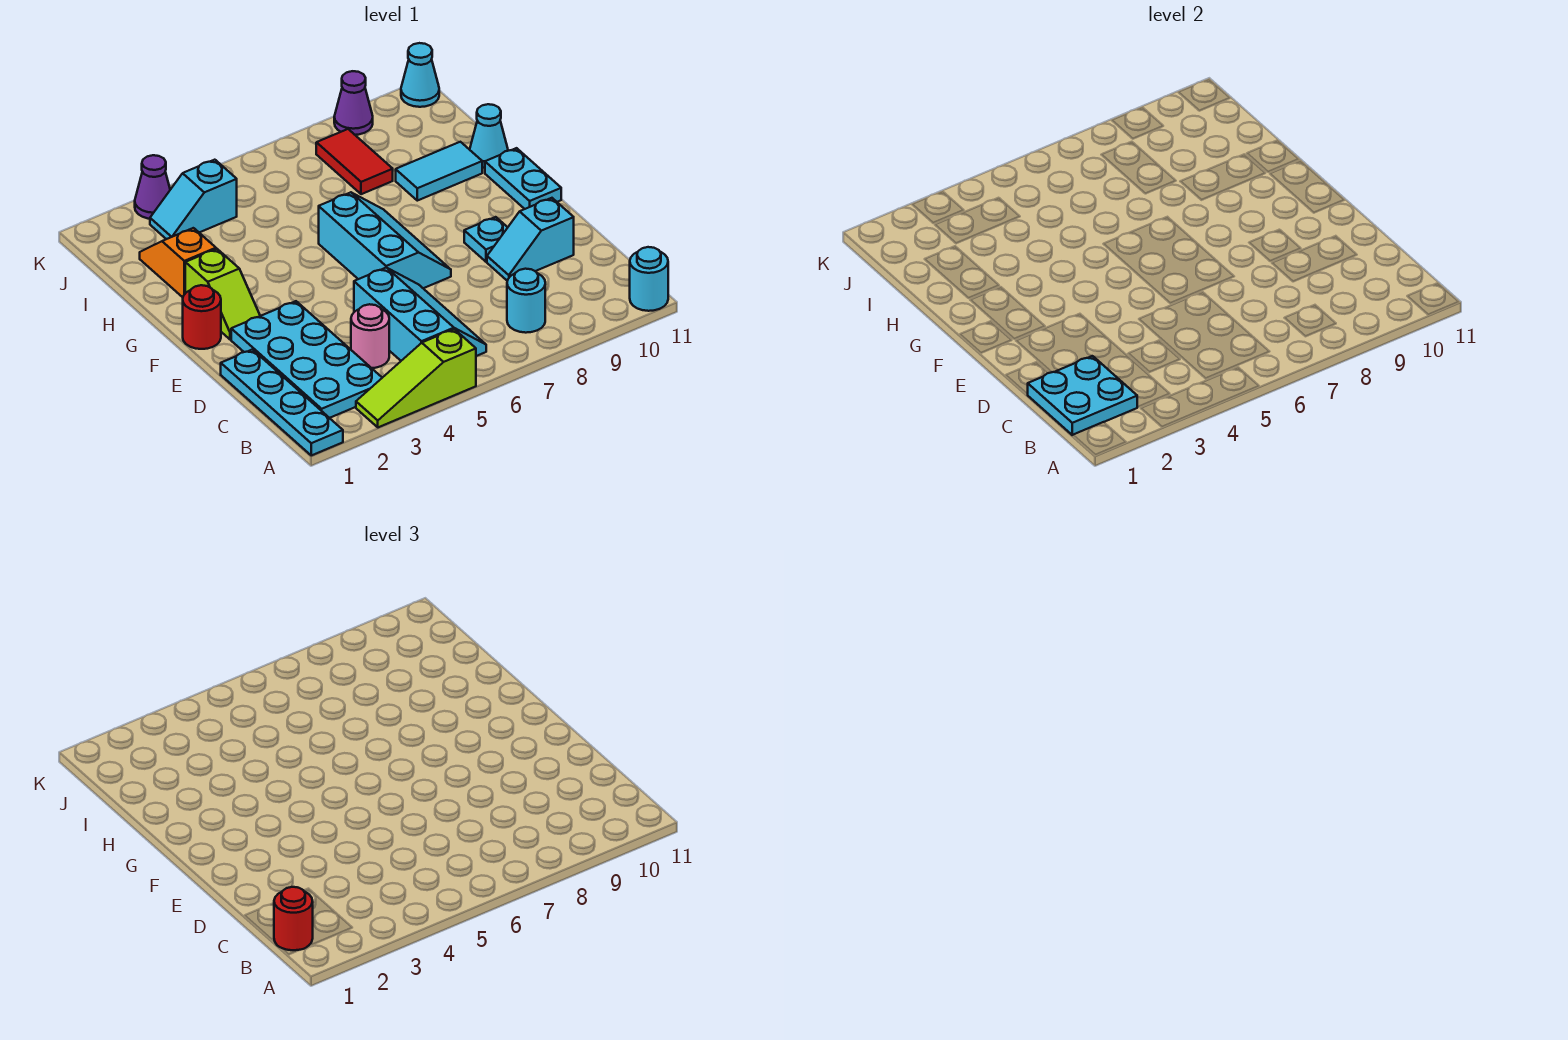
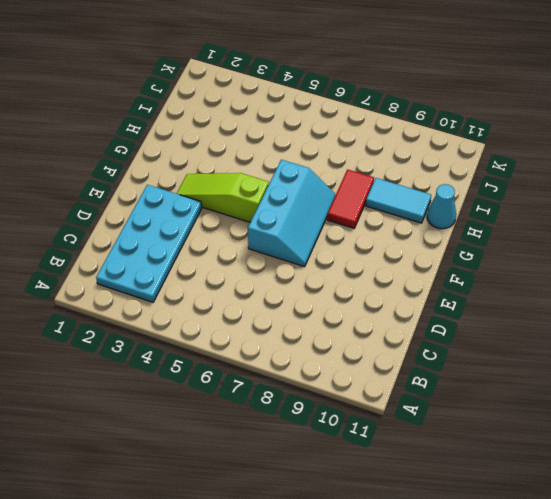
lime 1x3 slope [177,173,269,222] -> lime 1x3 slope moved to [356,329,476,427]
red 1x2 tile [327,169,374,228] -> red 1x2 tile moved to [316,129,393,194]
none -> cyan 1x4 plate [221,350,343,455]
none -> cyan 1x1 round brick [630,247,668,311]
none -> cyan 2x3 slope [354,268,486,361]

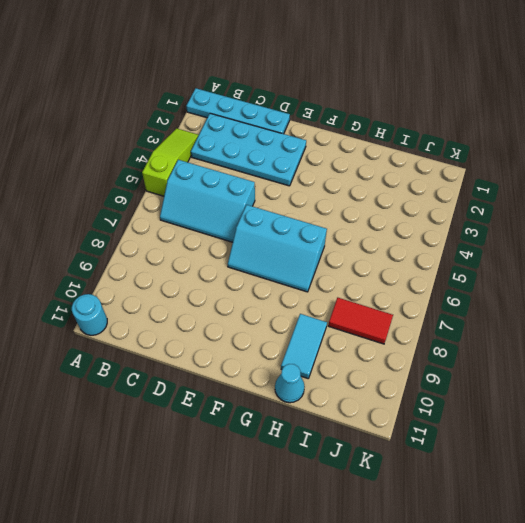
none -> cyan 1x1 round brick [507,269,545,333]
none -> pink 1x1 round brick [351,304,389,368]
none -> cyan 1x2 slope [487,198,574,281]

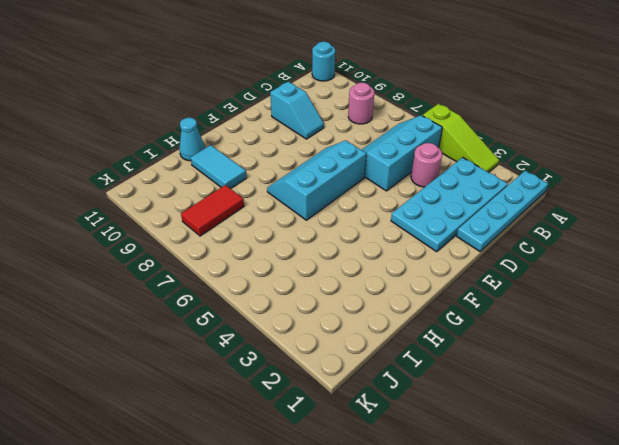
pink 1x1 round brick [348,83,374,124] -> cyan 1x1 round brick [507,269,545,333]
none -> cyan 1x1 plate [464,217,508,262]
none -> red 1x1 round brick [183,285,221,349]
none -> lime 1x2 slope [185,249,260,340]

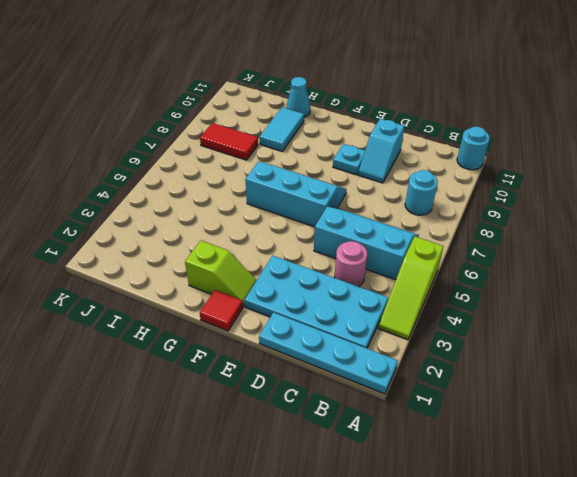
red 1x1 tile [200,290,243,331] -> red 1x1 round brick [183,285,221,349]
none -> cyan 1x2 plate [485,148,561,209]
none -> orange 1x2 slope [140,228,216,297]
none -> cyan 1x2 slope [150,160,237,239]

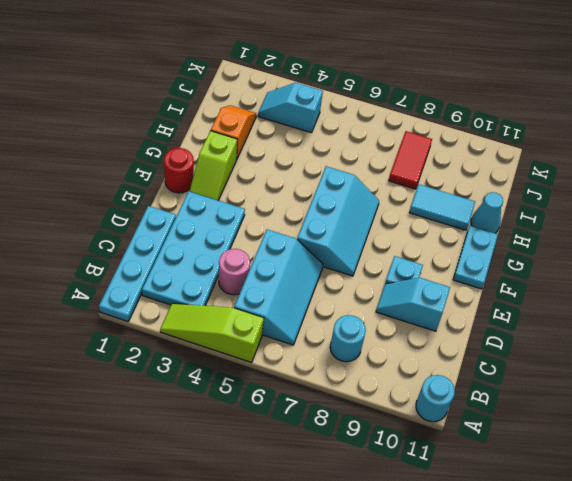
none -> purple 1x1 cone [135,155,170,219]
none -> purple 1x1 cone [334,71,373,135]
none -> cyan 1x1 cone [401,43,439,107]

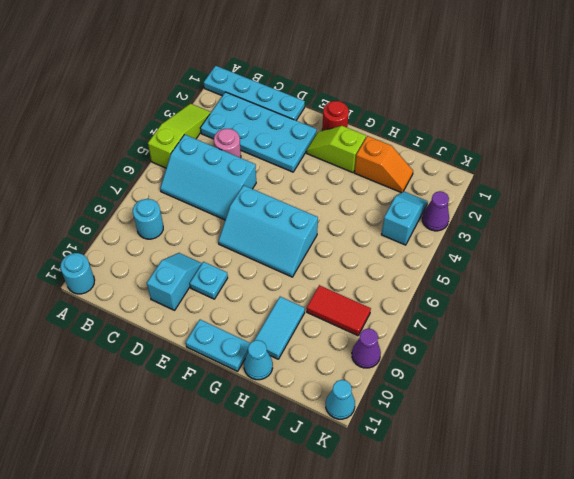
none -> cyan 2x2 plate [1027,356,1137,435]
none -> red 1x1 round brick [274,887,313,950]

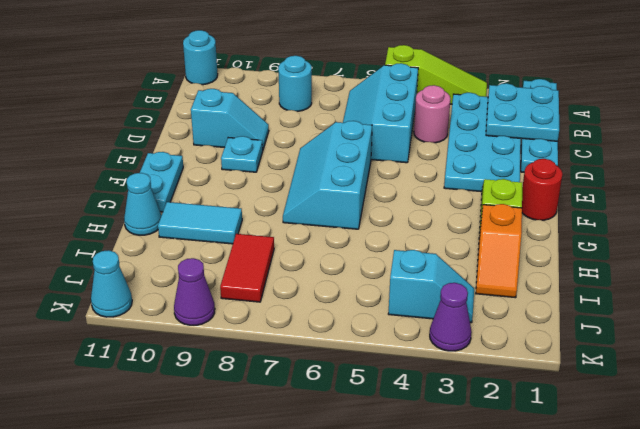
none -> red 1x1 round brick [274,887,313,950]

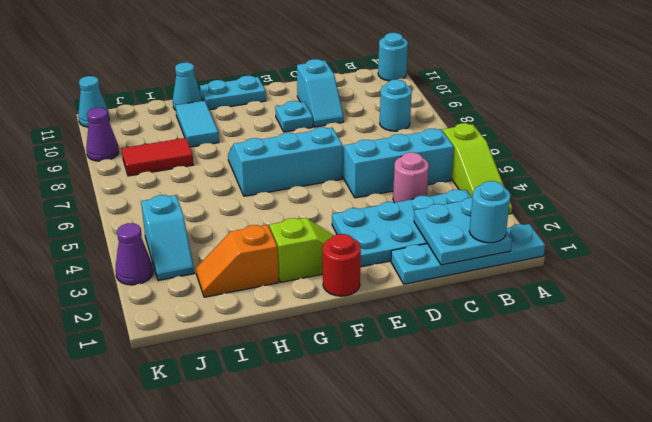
cyan 1x1 round brick [469,181,510,243] -> red 1x1 round brick [274,887,313,950]

